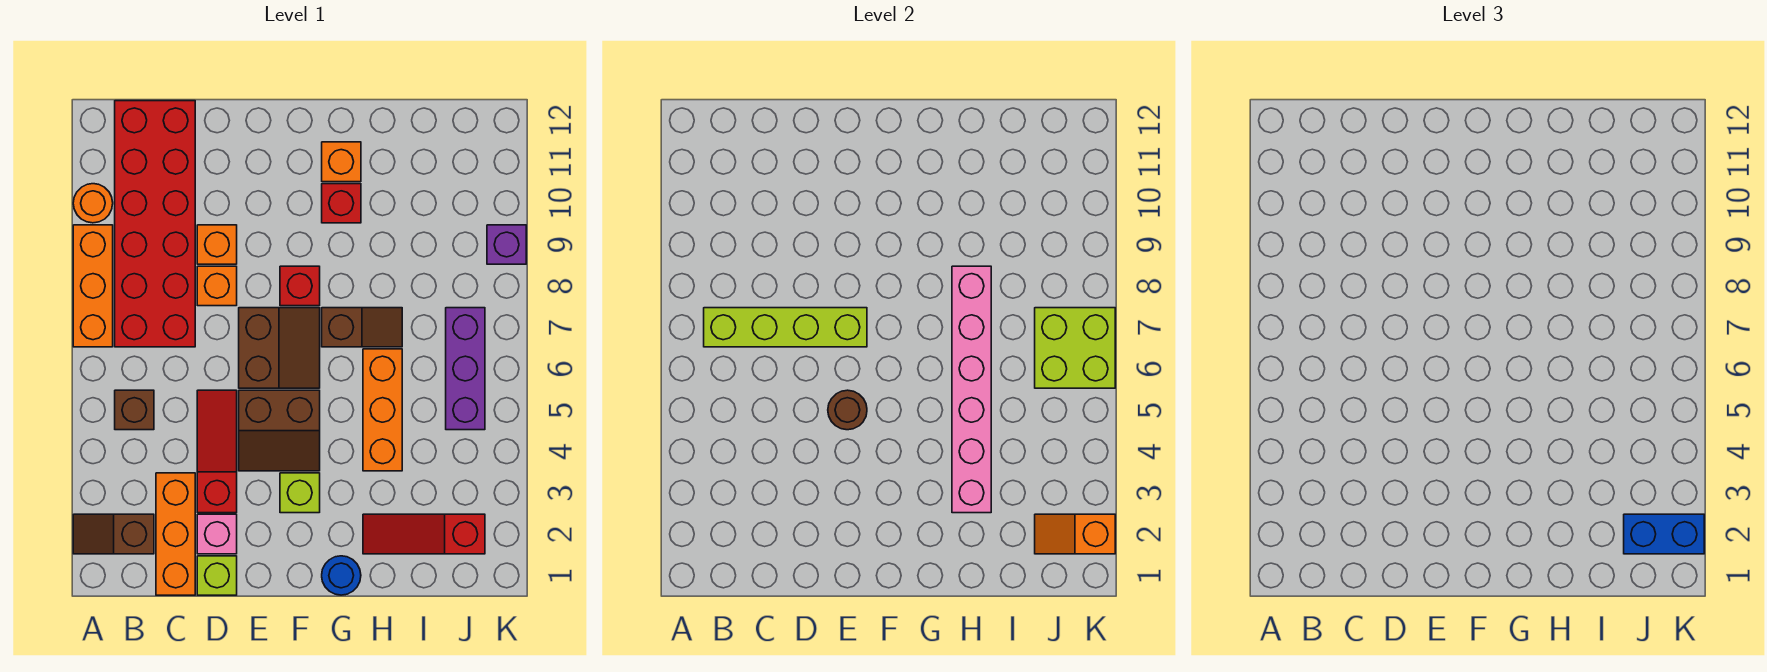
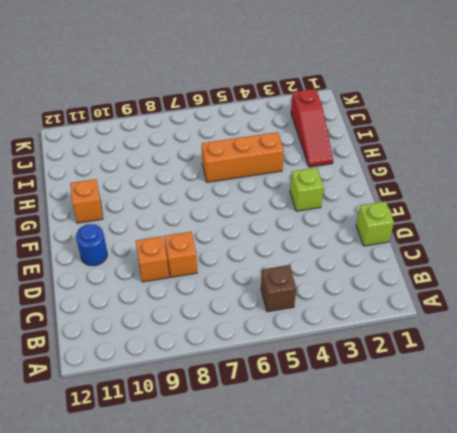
blue 1x1 round brick [76,224,107,266] -> blue 1x1 round brick moved to [322,556,361,595]
none -> brown 1x2 slope [73,514,154,554]
none -> orange 1x3 brick [73,225,113,347]
none -> orange 1x1 round brick [73,184,113,223]

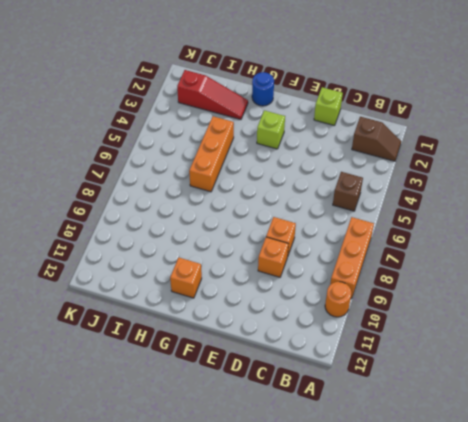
none -> red 2x6 brick [115,101,195,347]
none -> orange 1x3 brick [156,473,195,595]
none -> pink 1x1 brick [197,514,237,554]

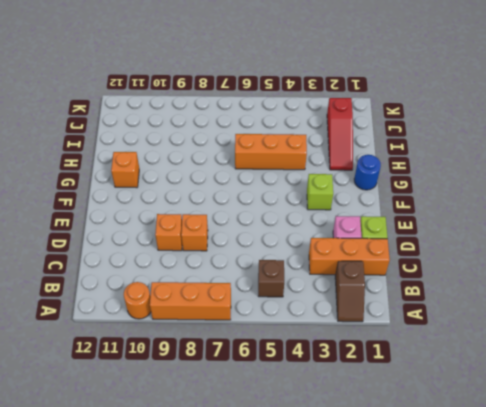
none -> red 2x6 brick [115,101,195,347]
none -> red 1x3 slope [197,390,237,513]
none -> brown 2x2 slope [239,390,320,471]

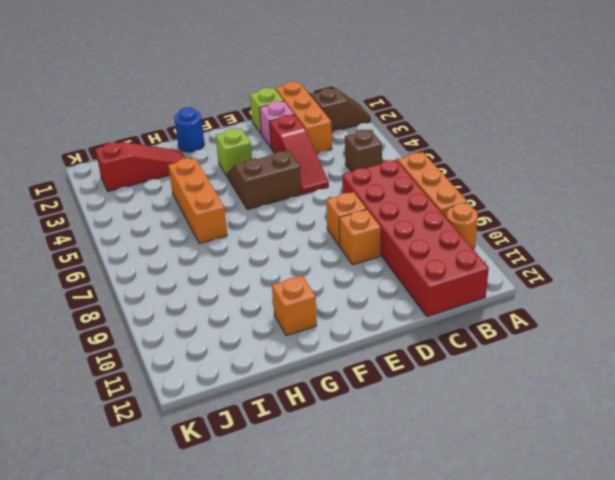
none -> brown 2x2 slope [239,308,320,388]
none -> red 1x1 brick [280,266,320,306]
none -> brown 1x2 slope [322,308,402,347]

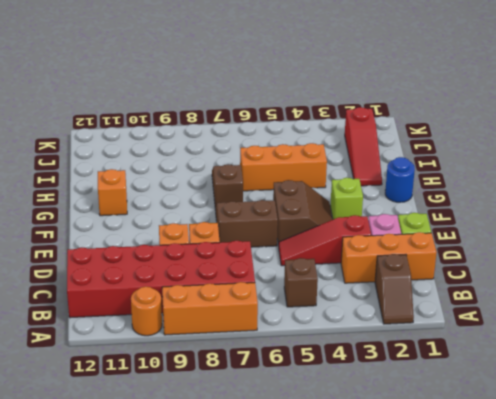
none -> red 1x1 brick [280,266,320,306]
none -> red 1x1 brick [322,184,361,223]
none -> purple 1x3 brick [446,308,485,430]

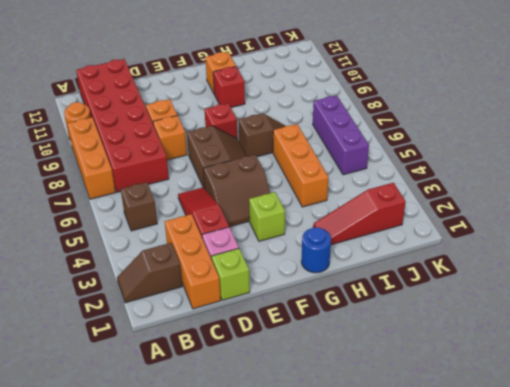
none -> purple 1x1 brick [487,225,526,264]
none -> lime 1x4 brick [704,308,867,347]
none -> brown 1x1 round brick [828,390,867,430]

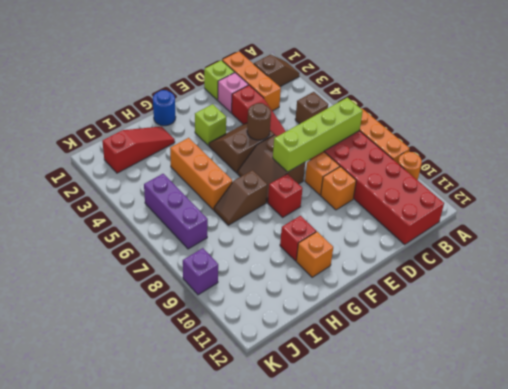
none -> pink 1x6 brick [952,266,991,513]
none -> orange 1x2 slope [1035,514,1115,554]
none -> lime 2x2 brick [1035,308,1115,388]

